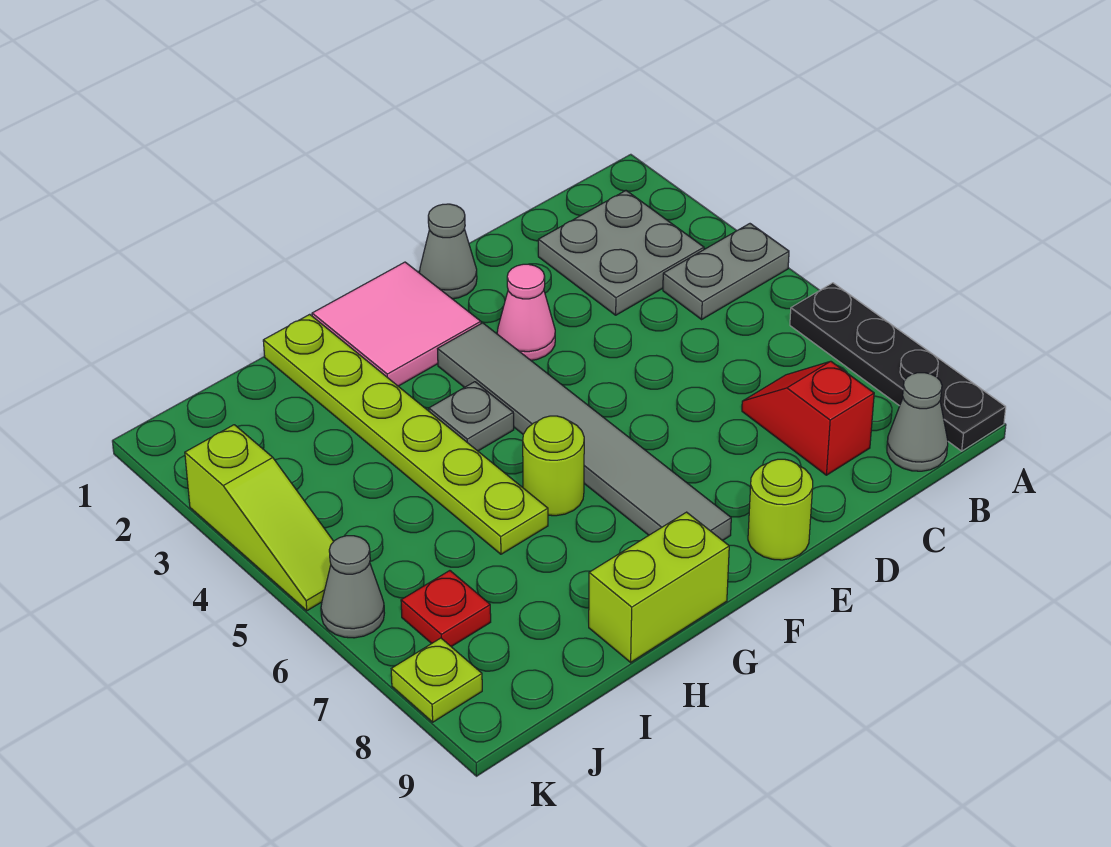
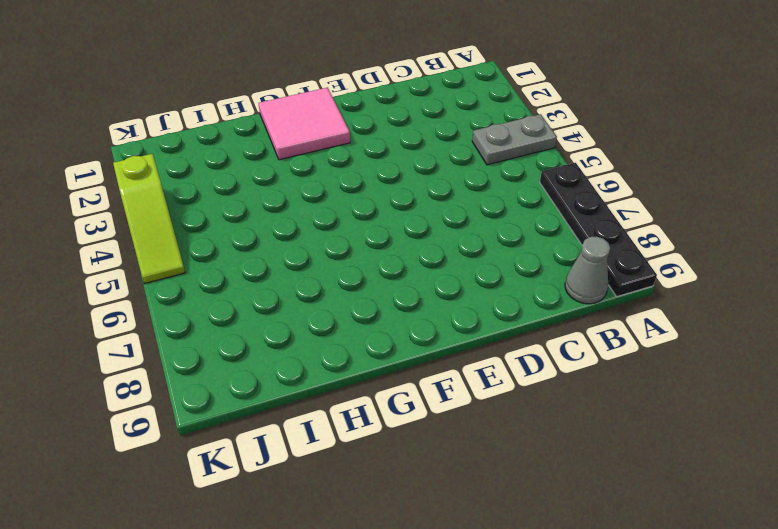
none -> grey 2x2 plate [538,191,704,315]
none -> red 1x2 slope [742,361,874,475]
none -> grey 1x1 cone [419,204,477,299]

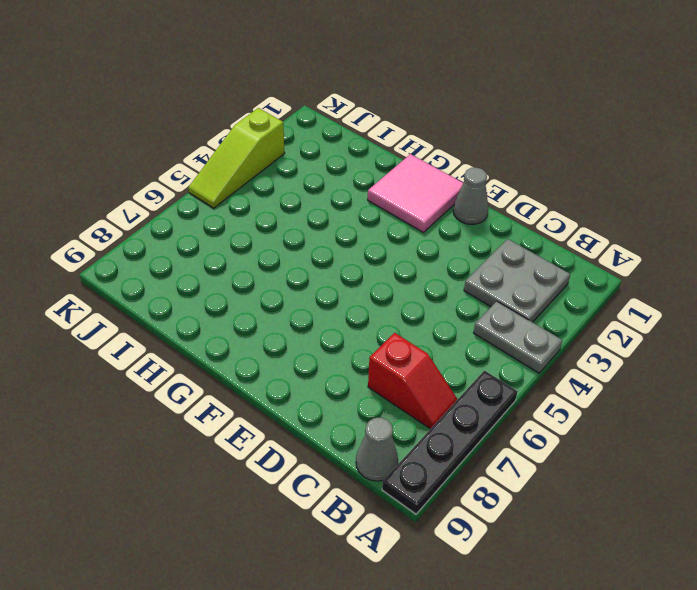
red 1x2 slope [368,333,458,429] -> red 1x2 slope turned to [742,361,874,475]
none -> pink 1x1 cone [497,264,555,360]
none -> lime 1x1 round brick [748,459,813,560]
none -> grey 1x6 tile [438,323,731,541]

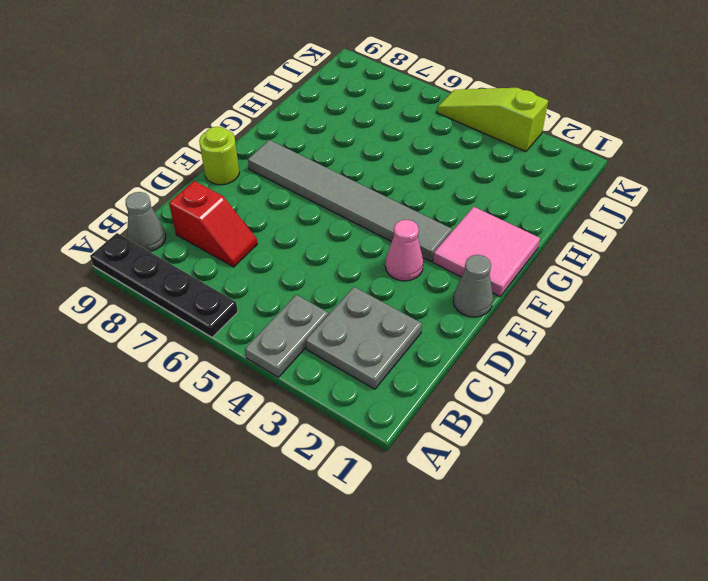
none -> grey 1x1 plate [429,382,514,451]
none -> lime 1x1 round brick [523,416,584,516]
none -> lime 1x2 brick [589,512,729,662]

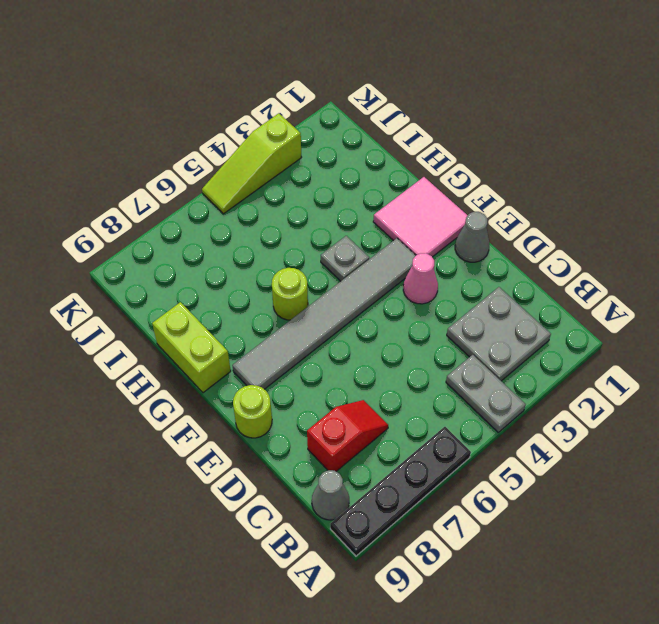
none -> lime 1x6 plate [263,314,548,554]
none -> red 1x1 plate [401,571,491,647]
none -> grey 1x1 cone [321,536,384,638]

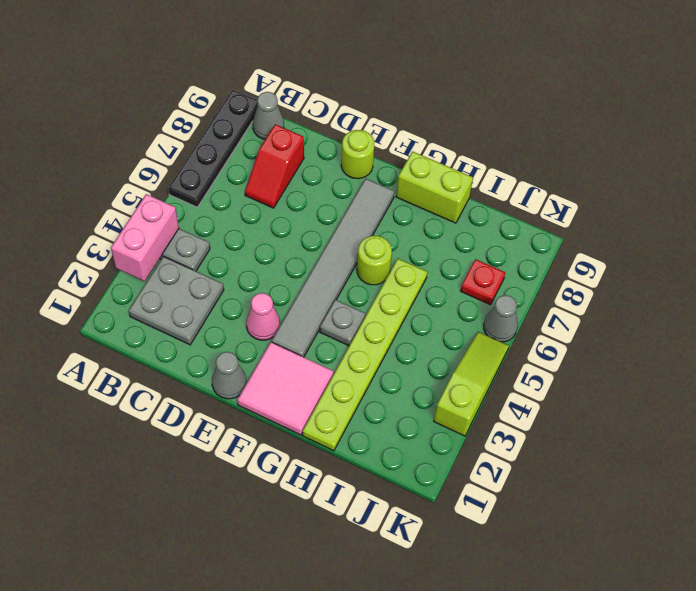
pink 1x2 brick [111,194,179,281] -> none
none -> lime 1x1 plate [391,638,482,722]

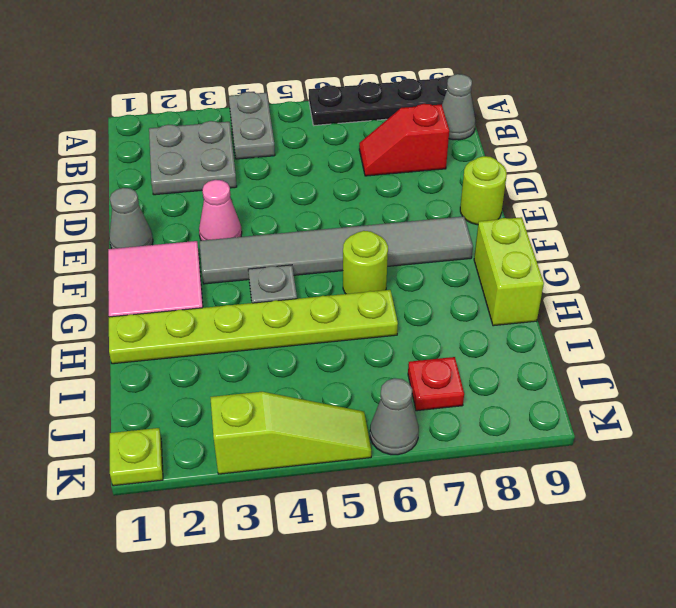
lime 1x1 plate [110,428,163,486] -> lime 1x1 plate moved to [391,638,482,722]

